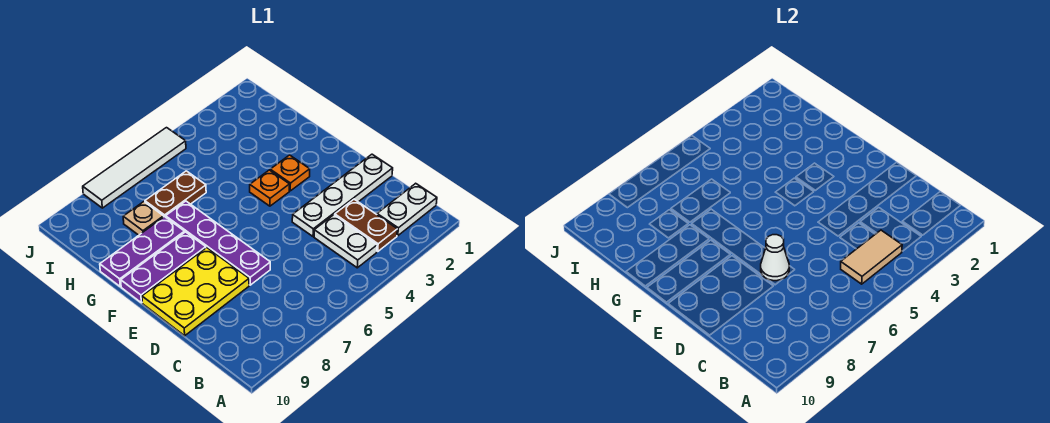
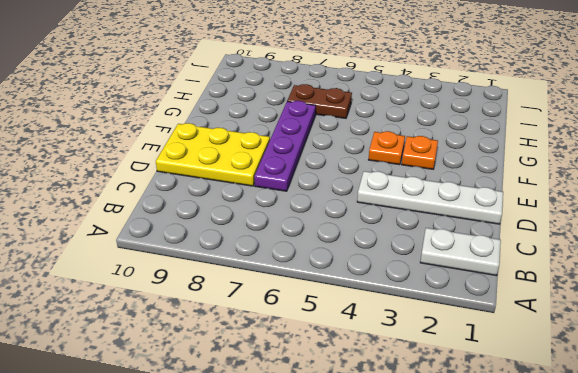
none -> brown 1x2 plate [335,199,397,251]
none -> white 1x2 plate [314,215,377,268]
none -> purple 1x3 plate [121,232,206,303]

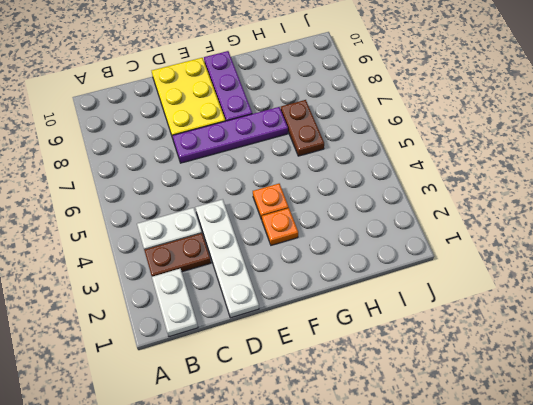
none -> purple 1x3 plate [100,217,185,286]
none -> tan 1x1 plate [123,202,164,235]
none -> white 1x4 tile [83,128,186,208]

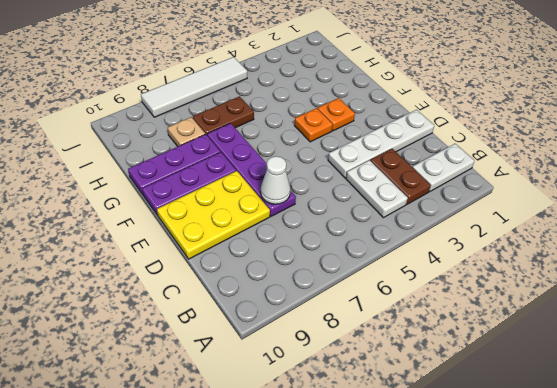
none -> tan 1x2 tile [841,230,902,284]

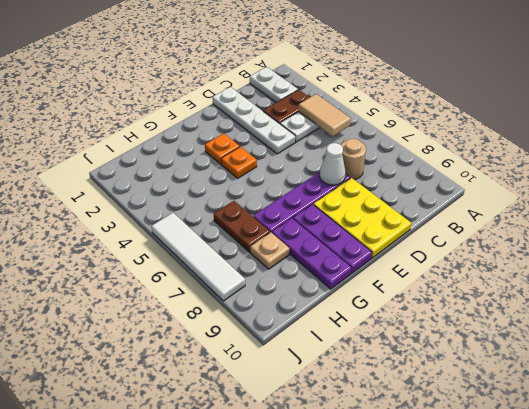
tan 1x1 round brick [341,139,366,180] -> none

